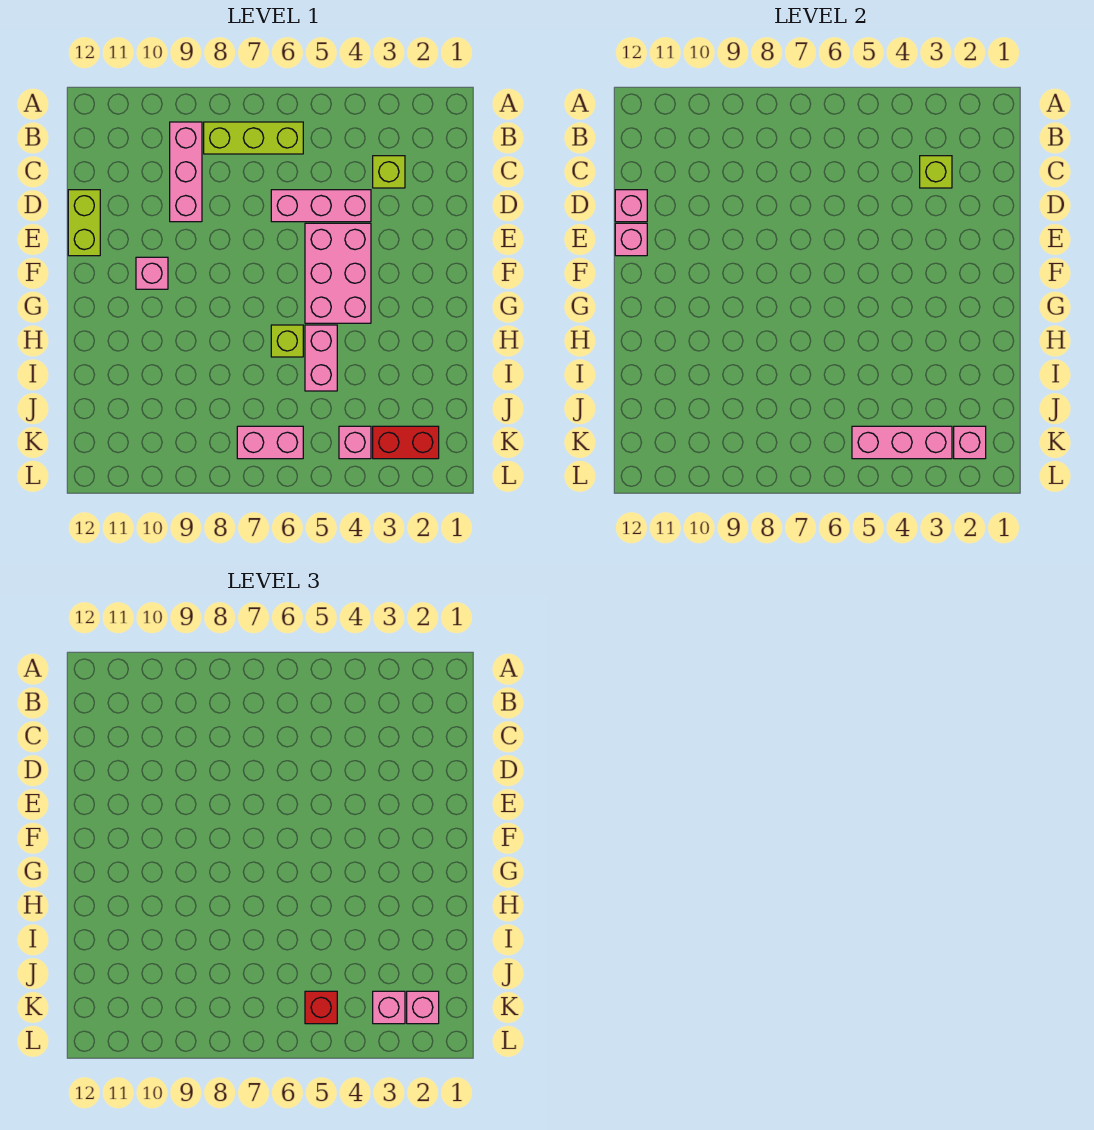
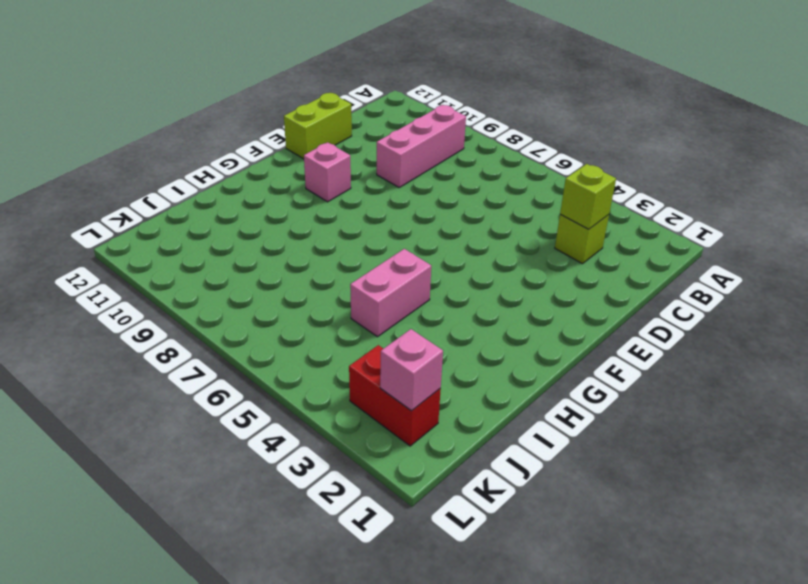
none -> lime 1x3 brick [204,122,303,154]
none -> pink 1x3 brick [271,190,371,222]
none -> pink 2x3 brick [305,223,371,323]

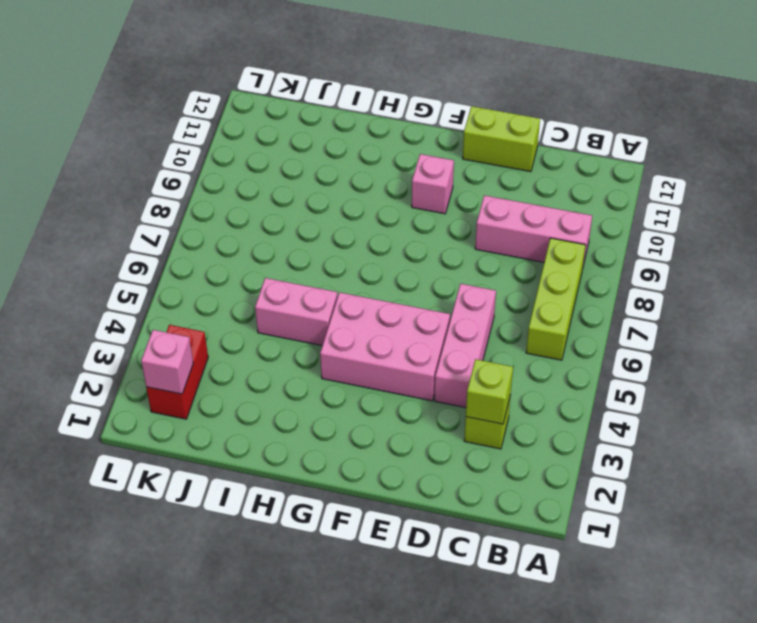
none -> lime 1x1 brick [271,325,303,357]
none -> pink 1x1 brick [339,426,371,459]
none -> pink 1x2 brick [237,426,303,459]

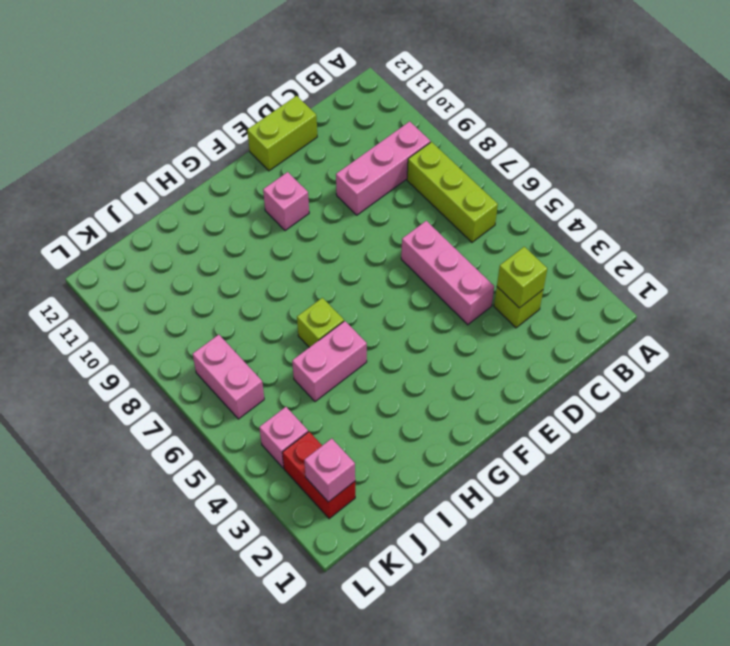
none -> pink 2x3 brick [305,223,371,323]
none -> pink 1x1 brick [615,190,647,222]
none -> pink 1x1 brick [615,223,647,256]

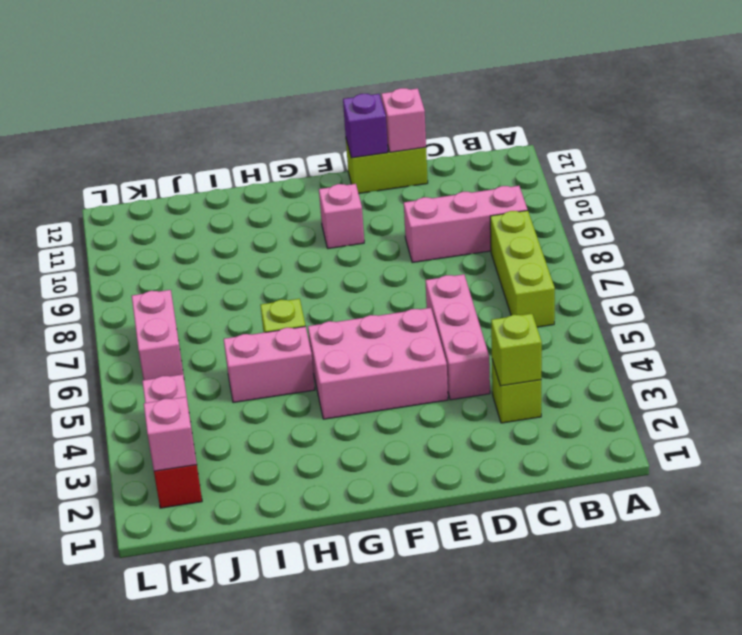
purple 1x1 brick [343,94,388,158] -> pink 1x1 brick [615,223,647,256]
none -> pink 1x3 brick [852,426,952,459]
none -> pink 1x1 brick [407,991,439,1024]
none -> pink 1x1 brick [373,991,405,1024]

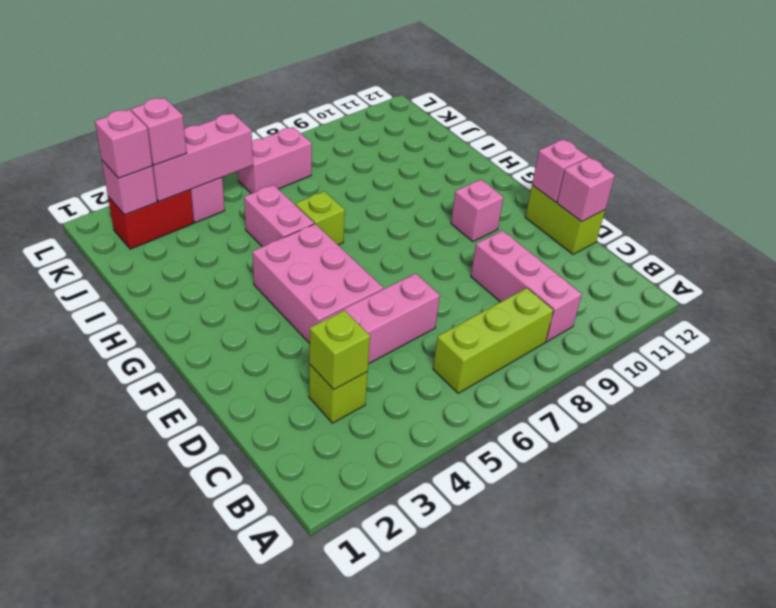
none -> red 1x1 brick [305,991,337,1024]

